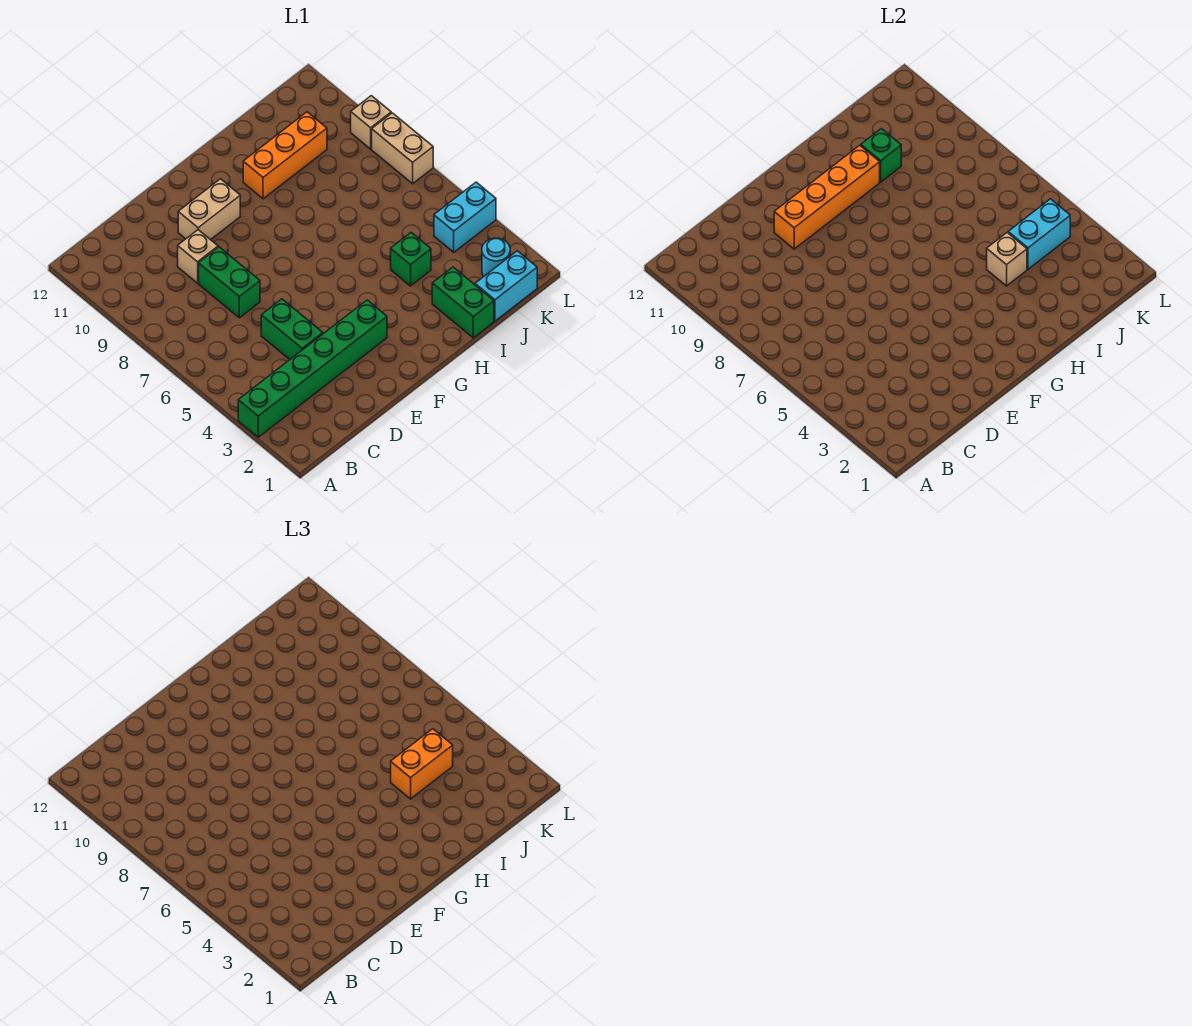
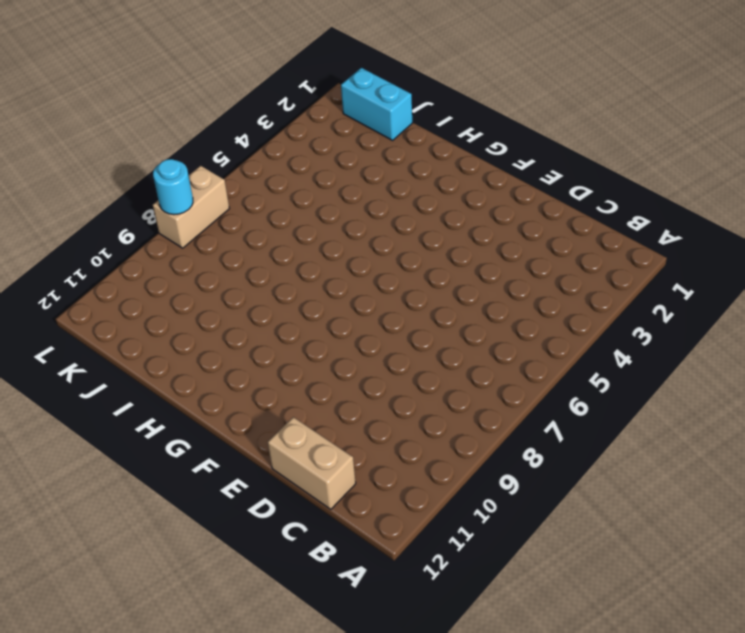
tan 1x2 brick [268,417,356,509] -> tan 1x2 brick moved to [178,179,240,240]
cyan 1x1 round brick [153,159,193,215] -> cyan 1x1 round brick moved to [482,238,510,277]
none -> green 1x6 brick [238,300,387,437]
none -> green 1x2 brick [261,299,323,359]
none -> green 1x2 brick [199,247,260,318]

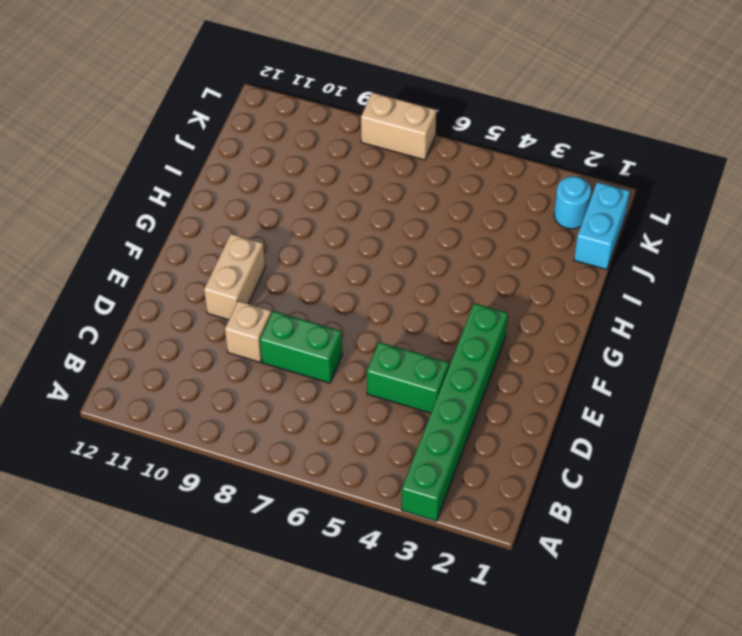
none -> orange 1x3 brick [243,112,327,199]
none -> green 1x2 brick [432,267,494,338]
none -> green 1x1 brick [391,233,431,286]

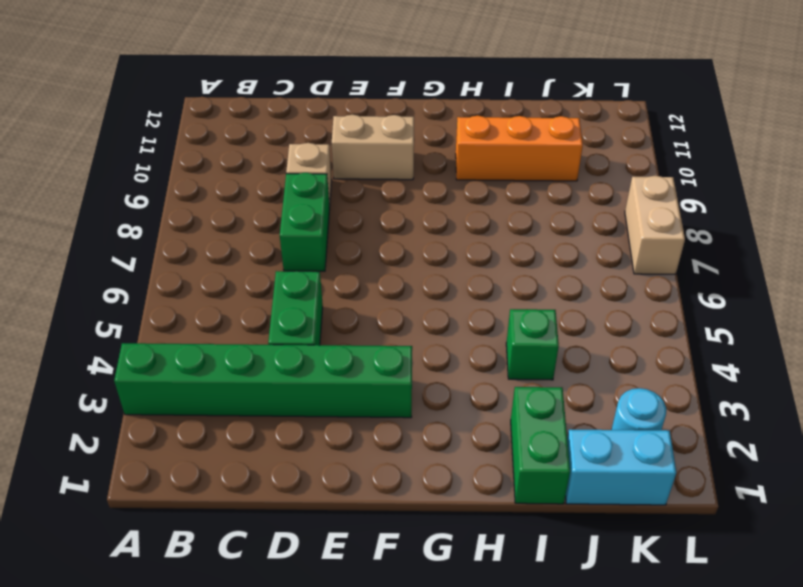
none -> cyan 1x2 brick [434,182,496,252]
none -> tan 1x1 brick [351,96,391,149]
none -> orange 1x4 brick [774,145,880,249]

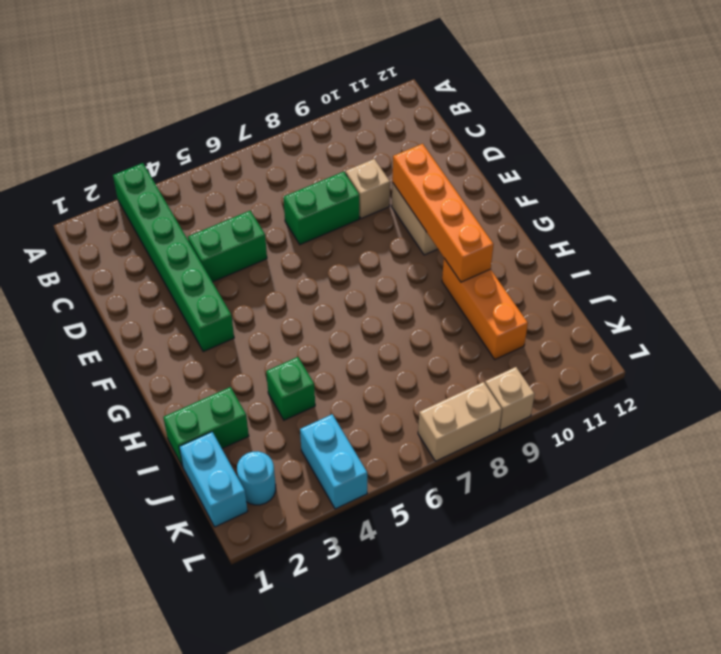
none -> tan 1x1 brick [987,233,1027,286]
none -> green 1x1 brick [861,129,901,182]
none -> cyan 1x2 brick [1008,199,1070,269]

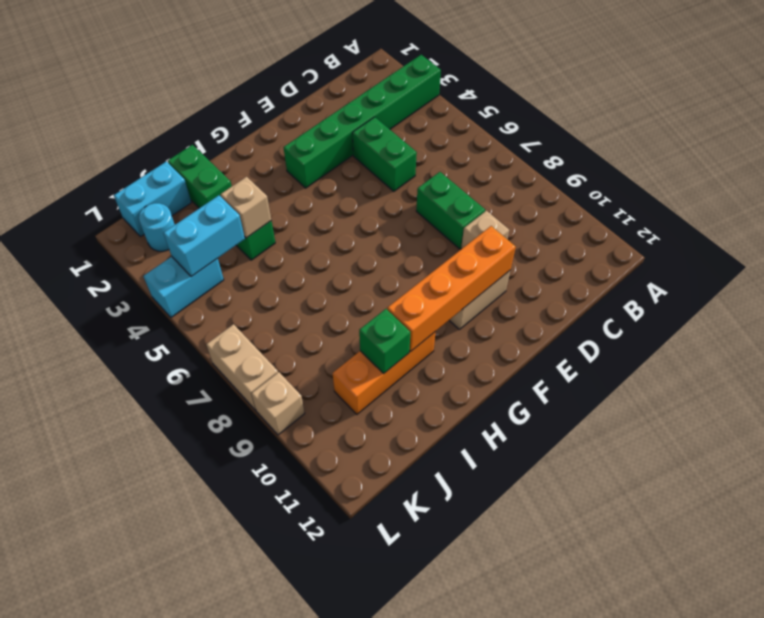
none -> orange 1x2 brick [391,729,453,799]

